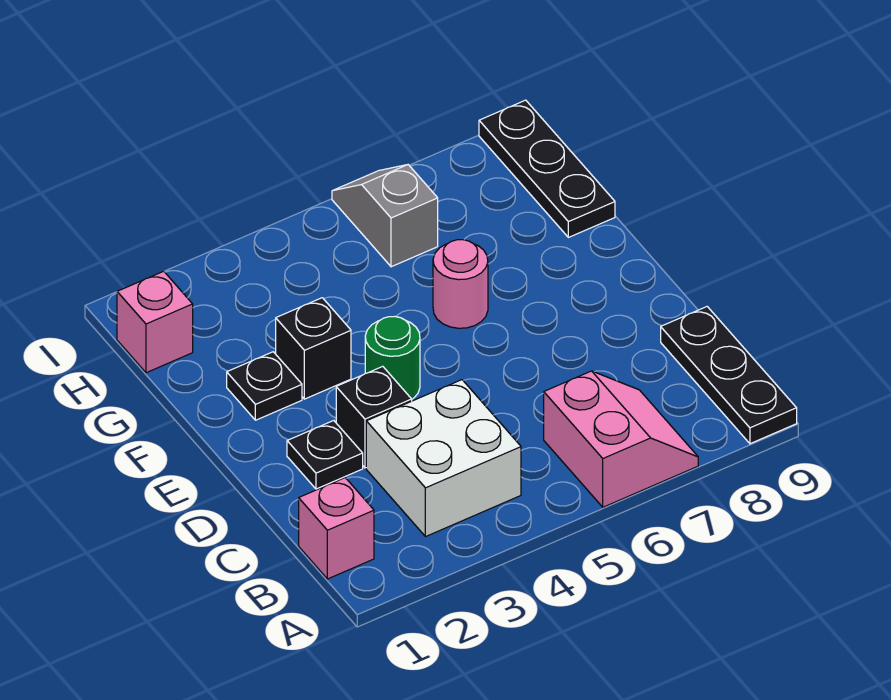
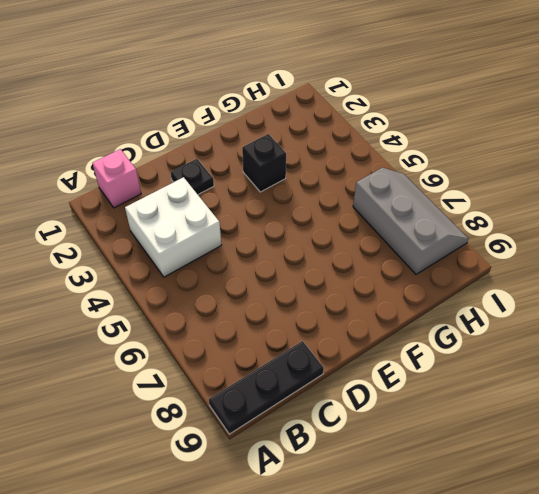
grey 2x3 slope [353,168,468,274] -> grey 1x2 slope [332,165,438,267]
none -> pink 2x2 slope [544,371,698,507]
none -> black 1x1 brick [336,366,412,468]
none -> green 1x1 round brick [365,317,420,399]

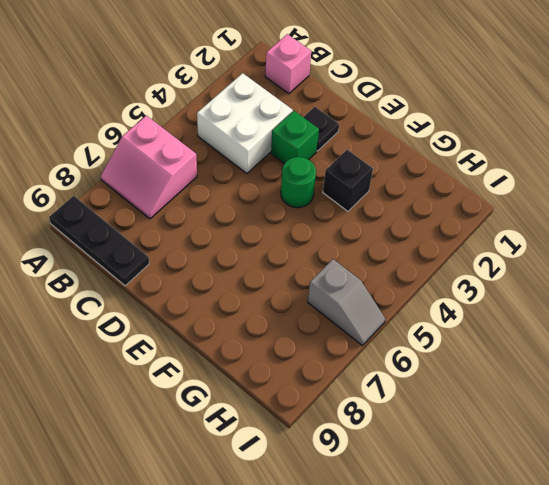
green 1x1 brick [271,111,319,164] -> black 1x1 brick [336,366,412,468]
none -> black 1x1 plate [227,352,302,420]
none -> pink 1x1 round brick [433,240,488,328]
none -> black 1x3 plate [479,100,615,237]

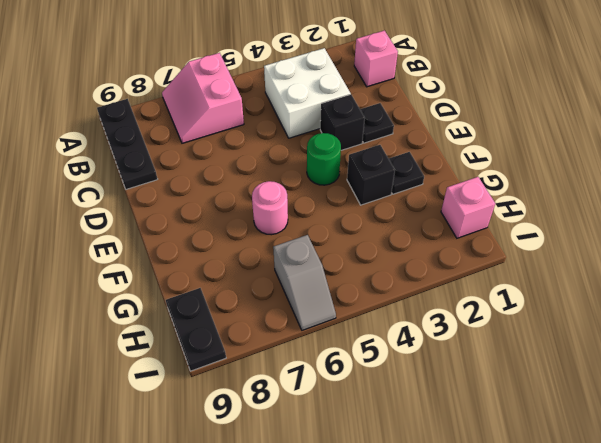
black 1x2 plate [166,288,226,371] -> black 1x3 plate [479,100,615,237]

